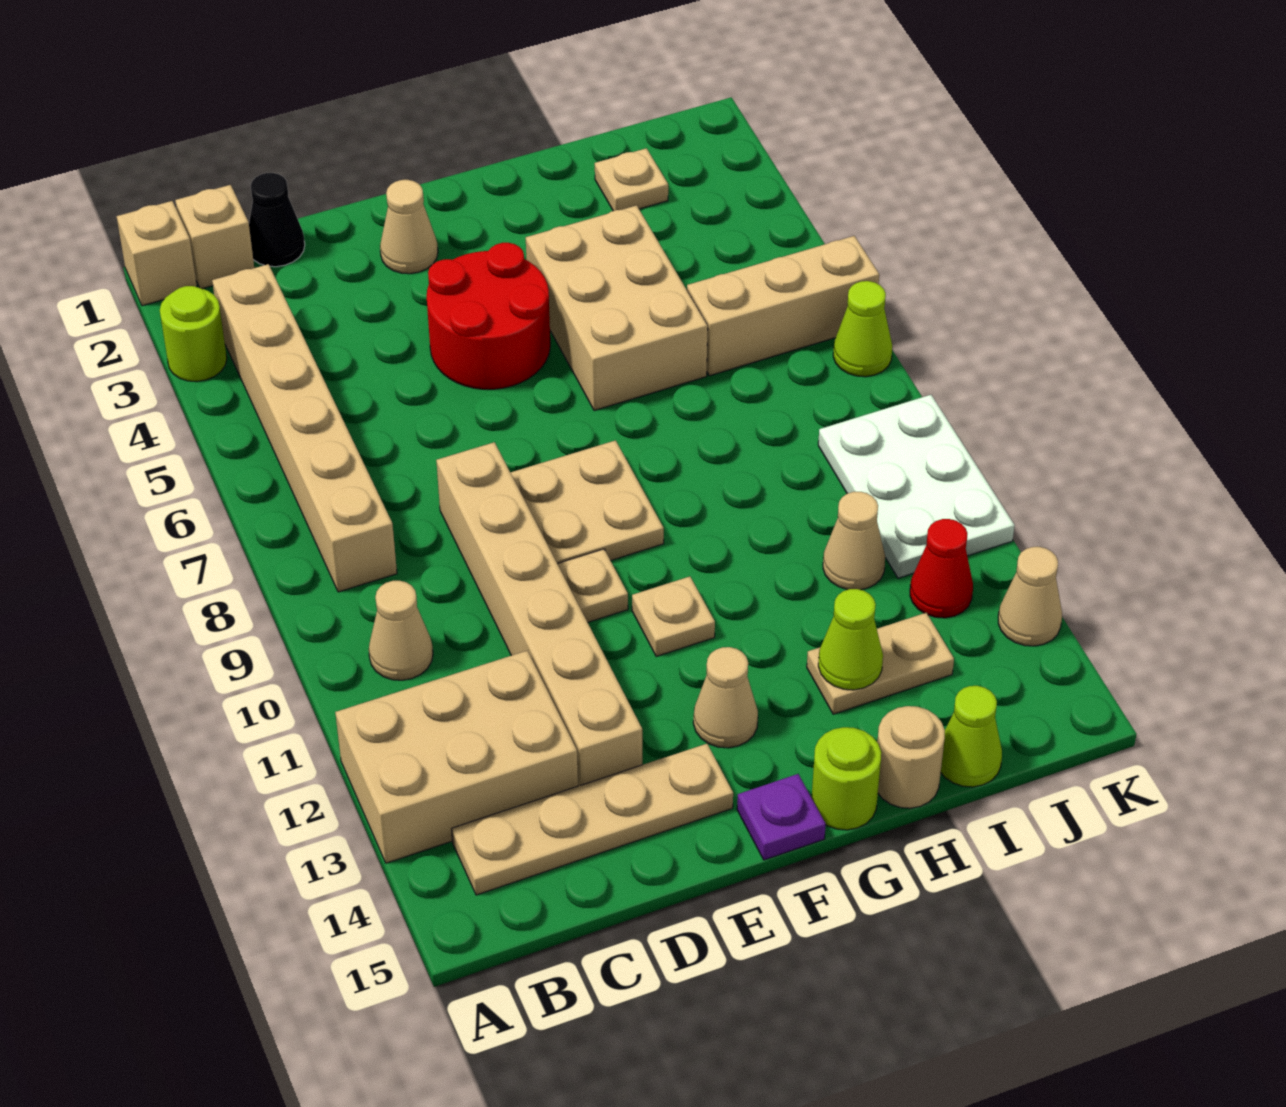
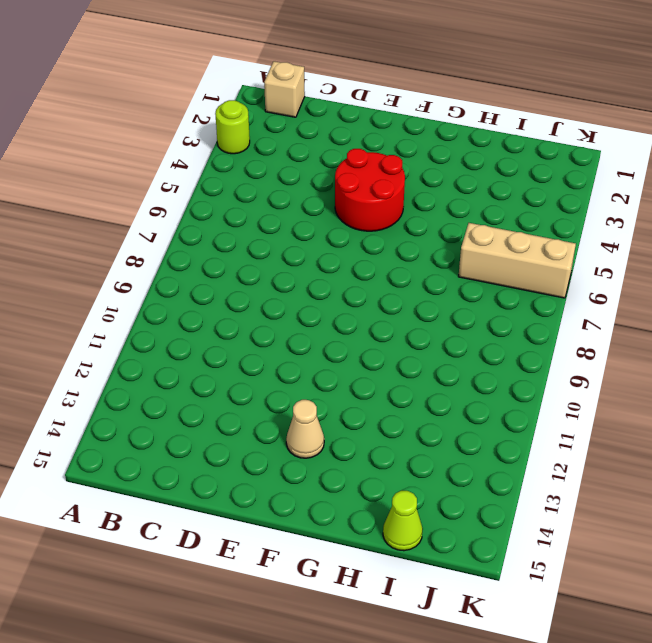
none -> tan 1x1 brick [117,201,197,306]
none -> tan 2x3 brick [335,651,578,863]
none -> tan 1x6 brick [212,264,397,592]

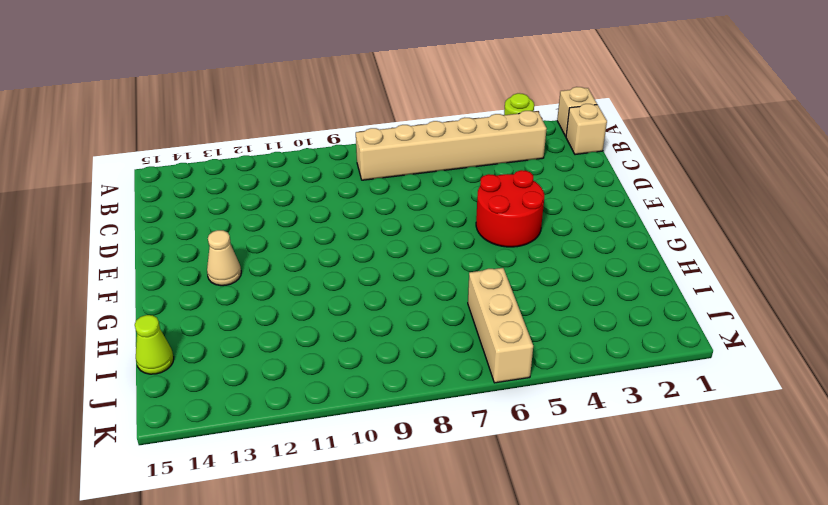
none -> tan 2x3 brick [335,651,578,863]
none -> tan 1x1 cone [369,581,433,680]
none -> tan 1x4 plate [452,744,733,895]

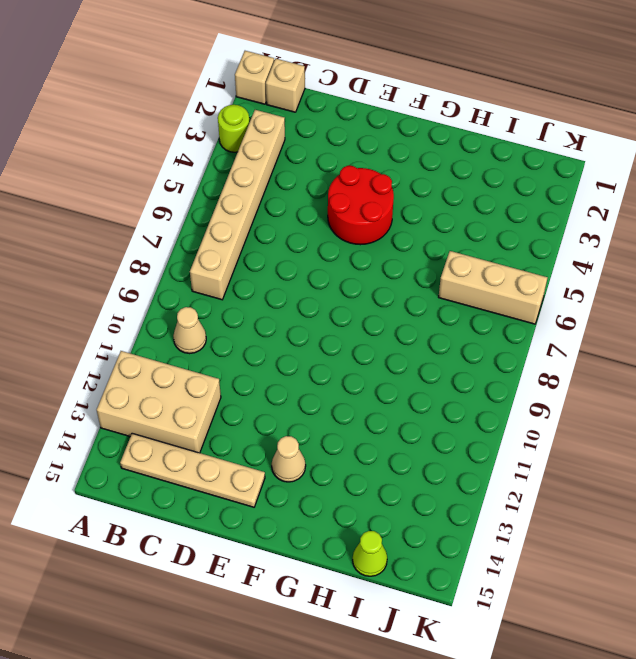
none -> black 1x1 cone [249,173,305,267]
none -> tan 1x6 brick [436,442,642,786]
none -> tan 1x1 cone [380,180,438,274]

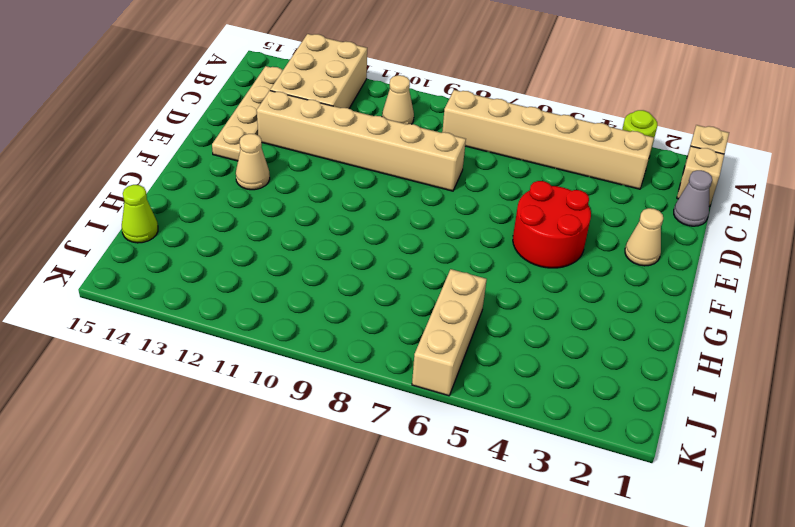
grey 1x1 cone [674,170,712,226] -> black 1x1 cone [249,173,305,267]
none -> tan 2x2 plate [510,440,664,564]
none -> tan 1x1 plate [558,549,628,622]
none -> tan 1x1 plate [632,577,715,656]

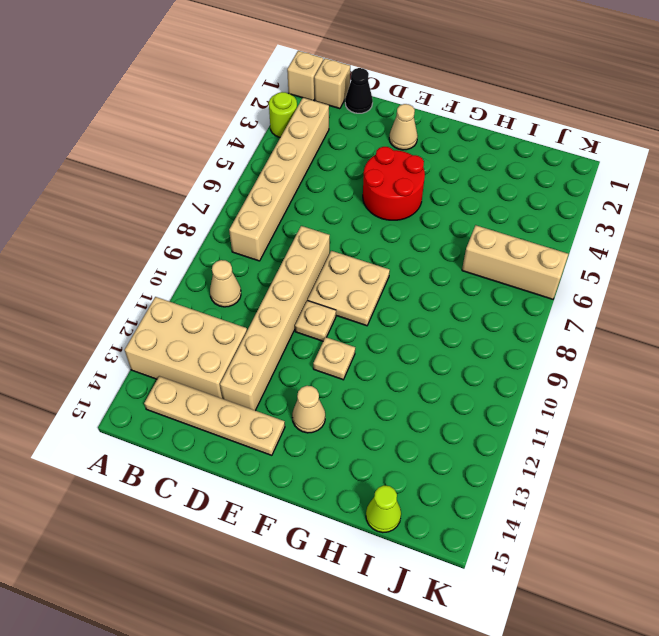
none -> purple 1x1 plate [737,774,826,860]
none -> tan 2x3 brick [526,205,708,411]
none -> lime 1x1 round brick [812,727,881,830]

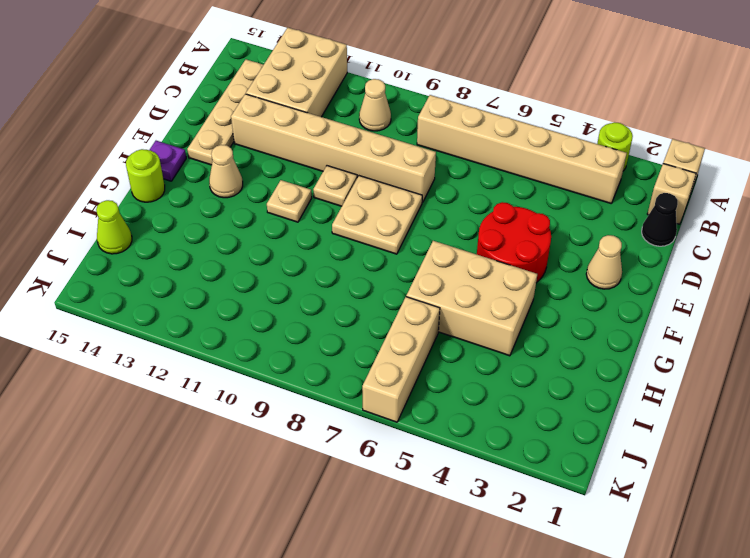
none -> tan 1x2 plate [807,613,954,714]
none -> tan 1x1 round brick [877,706,945,808]
none -> tan 1x1 plate [595,148,668,211]

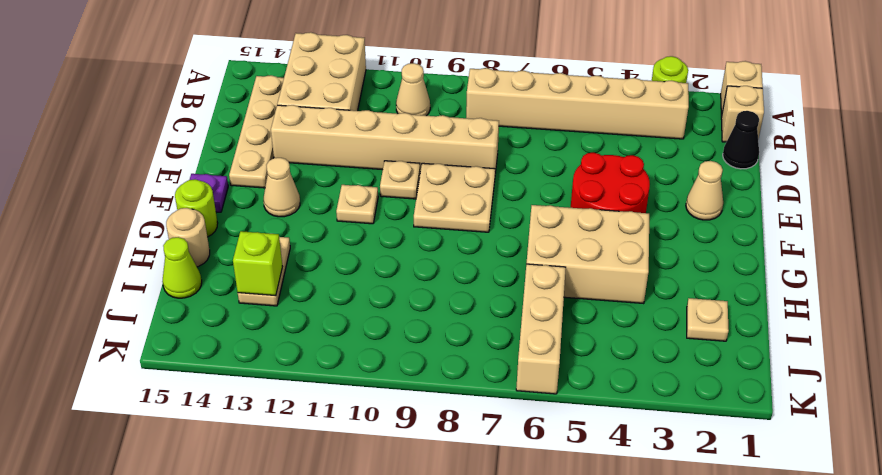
lime 1x1 brick [233,231,283,296] -> none
none -> tan 1x1 cone [823,492,885,590]
none -> white 2x3 plate [818,395,1015,578]
none -> red 1x1 cone [910,519,973,618]

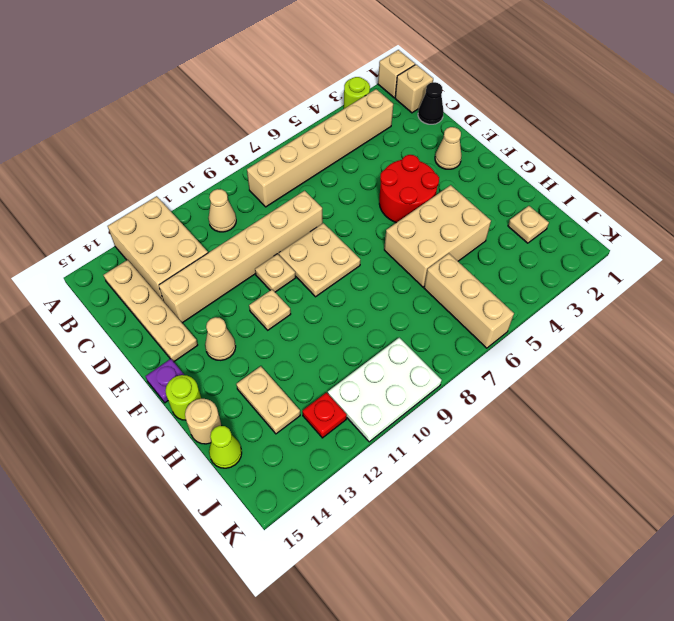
red 1x1 plate [302,393,347,438] -> red 1x1 cone [910,519,973,618]
none -> tan 1x1 cone [823,492,885,590]
none -> lime 1x1 cone [833,281,892,377]
none -> tan 1x1 cone [998,547,1062,646]

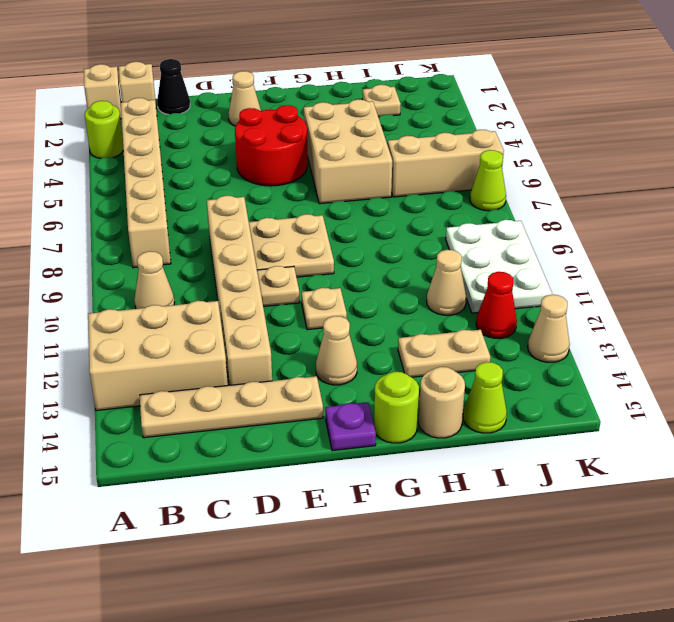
none -> lime 1x1 cone [818,589,883,690]

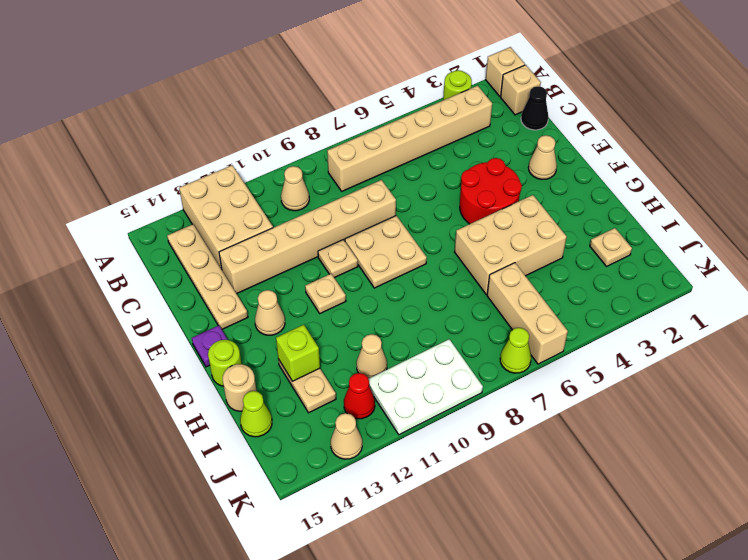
lime 1x1 brick [276,325,320,381] -> lime 1x1 cone [818,589,883,690]

